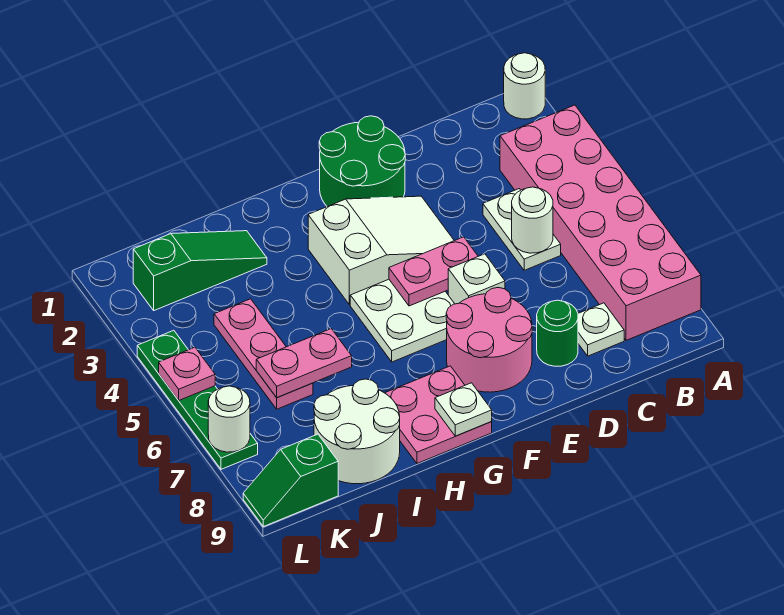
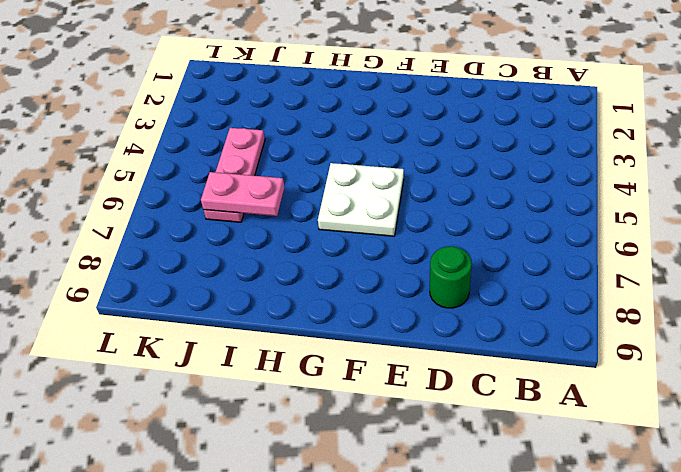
none -> white 1x1 round brick [504,53,545,119]
none -> pink 2x6 brick [500,105,701,340]
none -> white 1x2 plate [483,189,561,270]

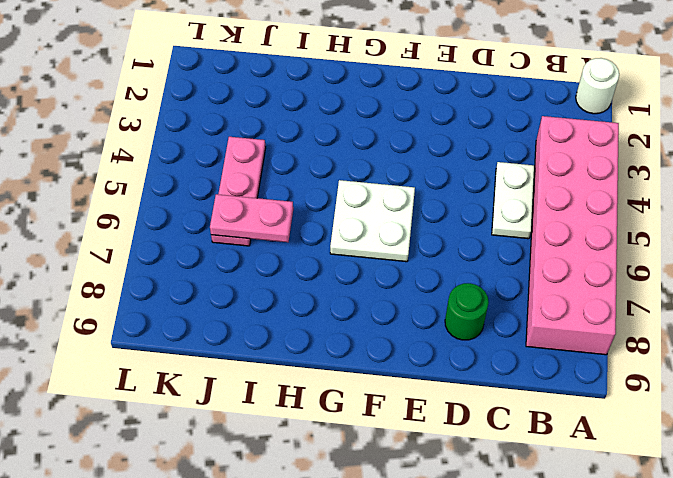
none -> white 1x1 plate [578,303,624,356]
none -> green 2x2 round brick [319,116,405,207]
none -> white 2x3 slope [308,196,454,305]

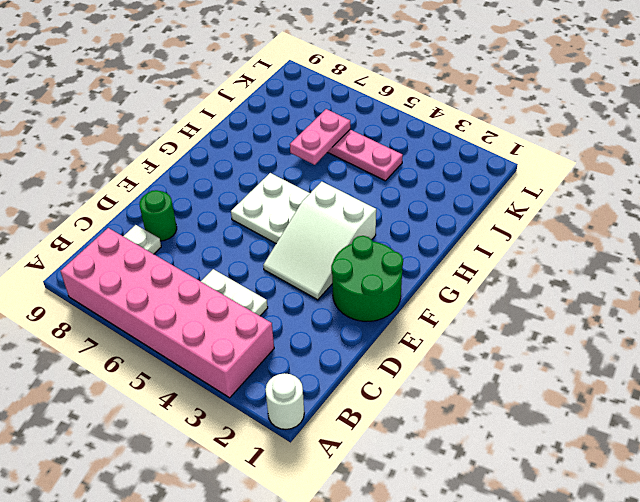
none -> white 1x1 brick [448,254,505,304]
none -> pink 2x2 round brick [446,288,532,392]
none -> pink 2x2 plate [385,366,492,463]

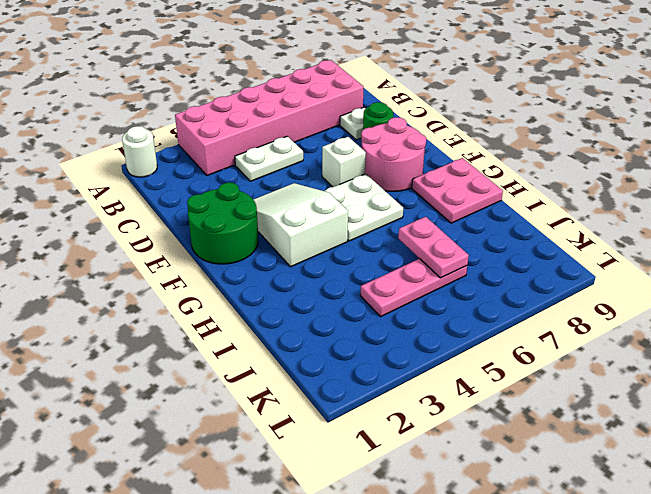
none -> green 1x3 slope [133,231,267,311]
none -> white 2x2 round brick [314,379,400,484]
none -> green 1x2 slope [243,434,338,527]

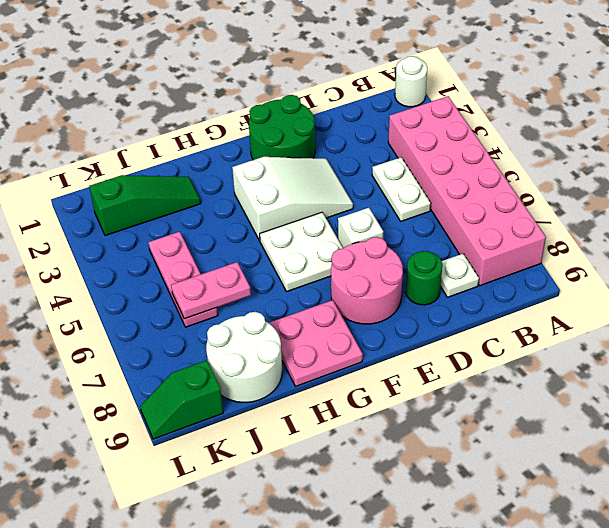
none -> green 1x4 plate [137,330,258,469]
none -> white 1x1 round brick [512,187,553,253]
none -> pink 1x2 plate [389,237,478,306]

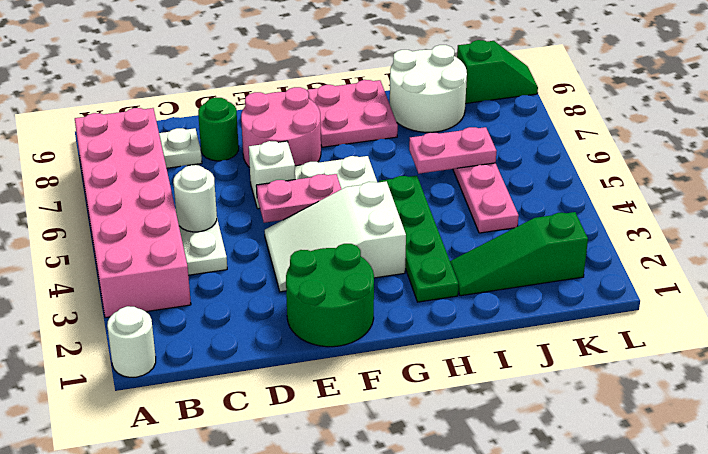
green 1x4 plate [379,176,459,302] -> green 1x4 plate moved to [137,330,258,469]
none -> white 1x1 plate [435,383,492,436]
none -> pink 1x1 plate [159,347,215,400]
none -> white 1x1 round brick [208,386,250,452]

